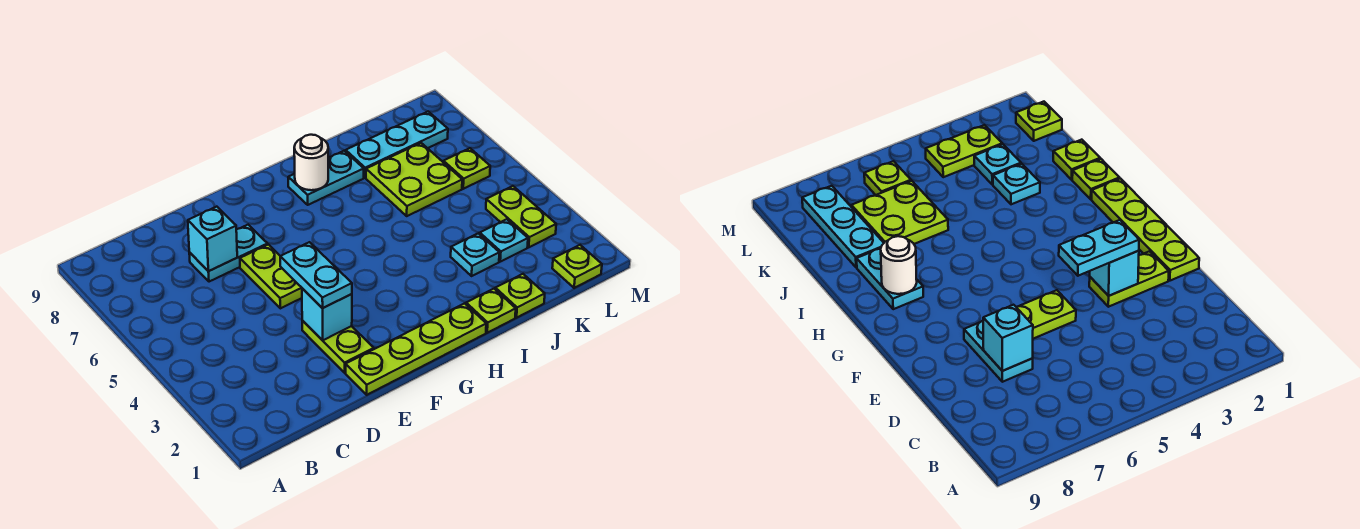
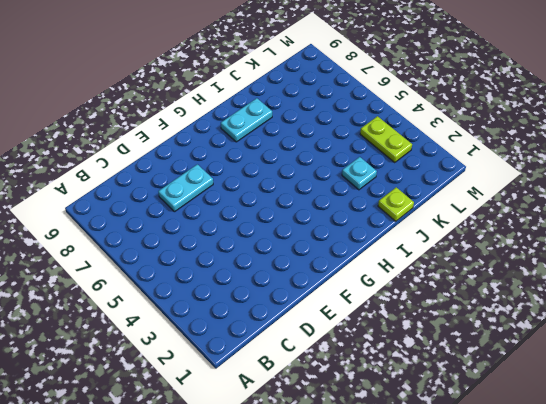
none -> lime 1x4 plate [346,303,486,395]
none -> lime 1x2 plate [302,321,374,373]
none -> lime 1x2 plate [240,245,302,308]

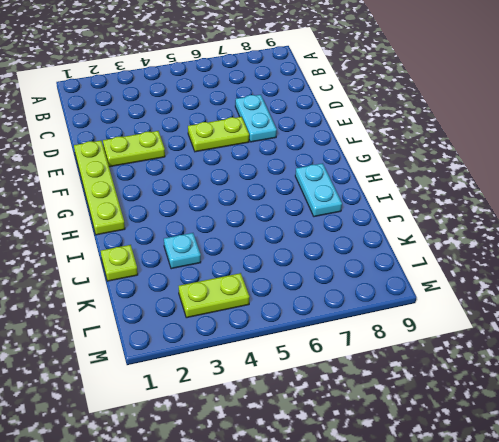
none -> lime 1x1 plate [466,289,516,333]
none -> lime 2x2 plate [366,143,462,216]
none -> cyan 1x3 plate [346,112,448,178]

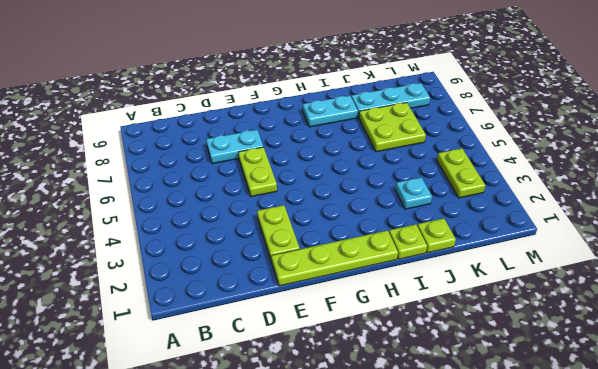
none -> cyan 1x1 plate [480,219,528,262]
none -> lime 1x1 plate [552,245,602,288]
none -> lime 1x1 plate [443,148,490,189]

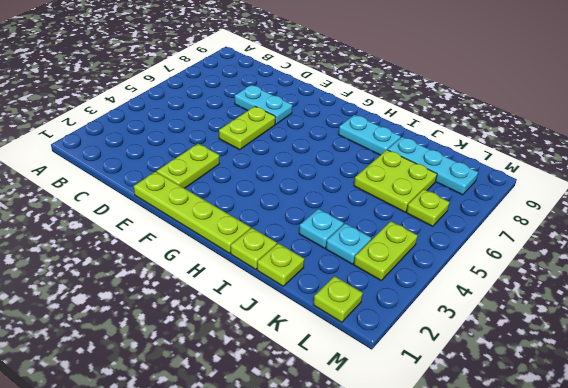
none -> cyan 1x1 brick [188,207,237,271]
none -> cyan 1x1 brick [302,288,352,340]
none -> white 1x1 round brick [294,135,328,190]

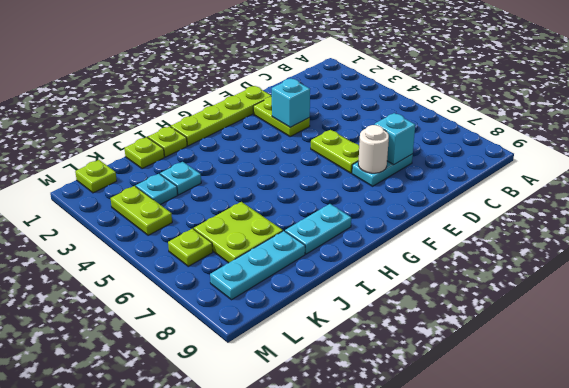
white 1x1 round brick [358,125,389,173] -> white 1x1 round brick moved to [294,135,328,190]
none -> cyan 1x2 plate [280,242,352,308]

